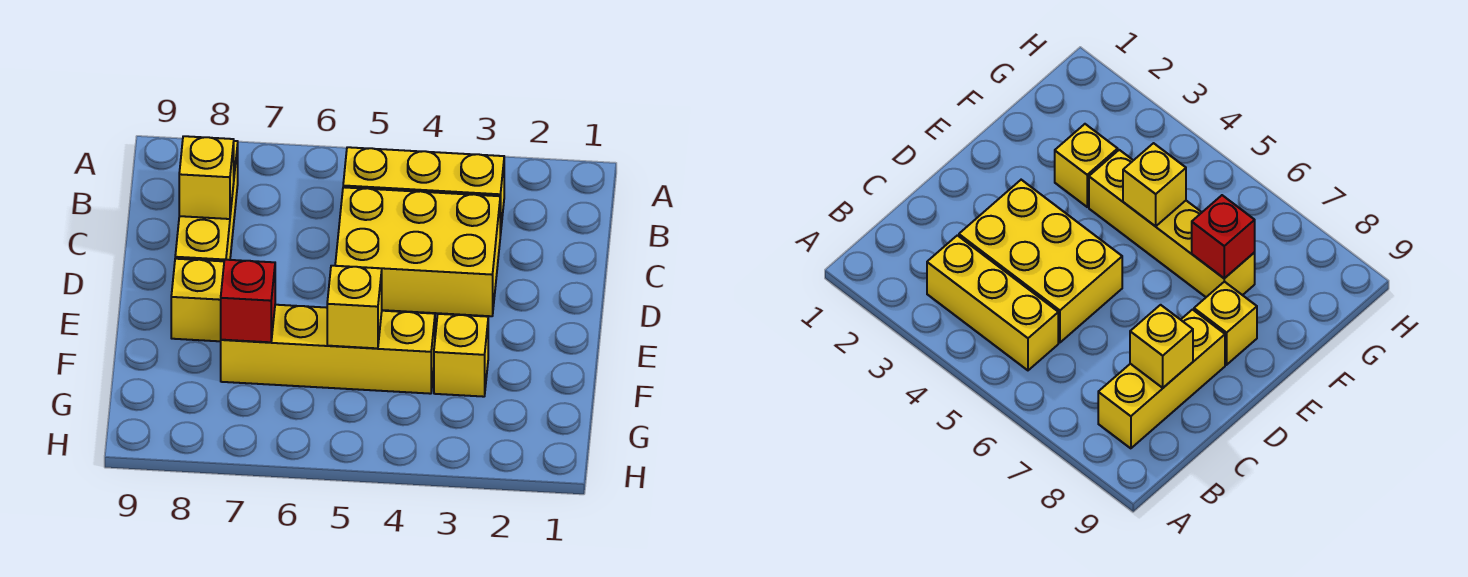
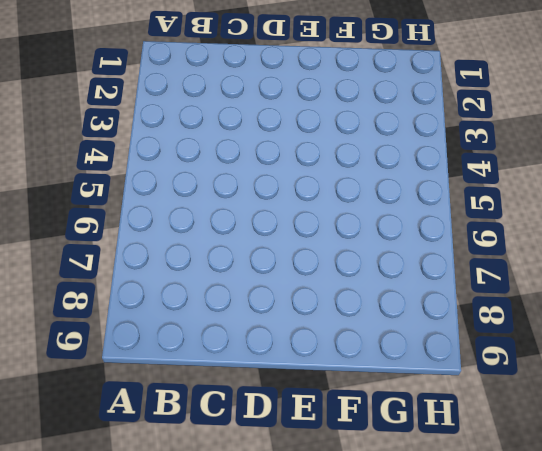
none -> yellow 1x3 brick [343,147,504,236]
none -> yellow 1x3 brick [175,141,238,261]

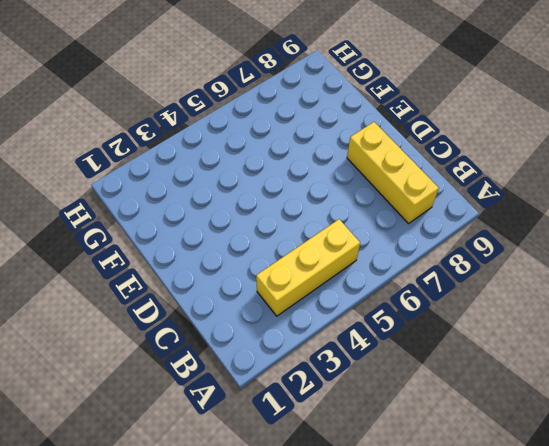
none -> yellow 2x3 brick [335,187,500,316]
none -> yellow 1x1 brick [171,259,224,341]

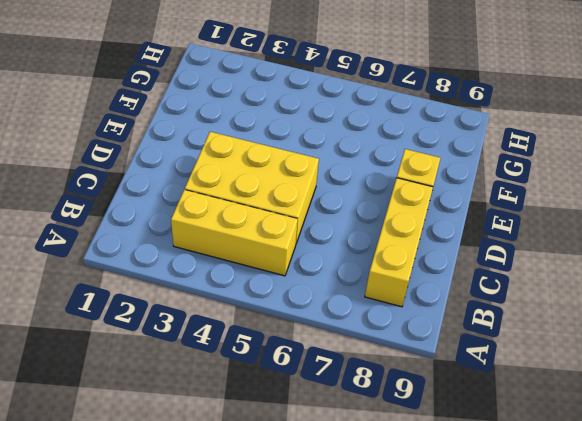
none -> yellow 1x1 brick [434,314,488,397]
none -> yellow 1x4 brick [221,305,435,394]

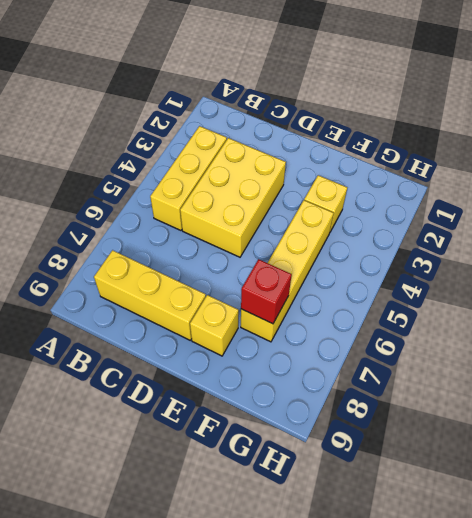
none -> yellow 1x1 brick [179,136,234,219]
none -> yellow 1x1 brick [327,266,382,348]

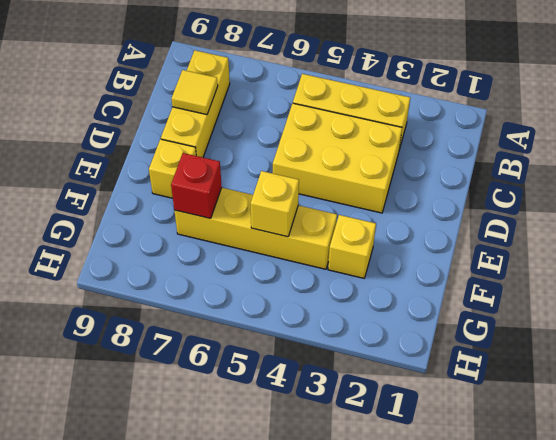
yellow 1x1 tile [172,70,218,115] -> yellow 1x1 brick [179,136,234,219]

